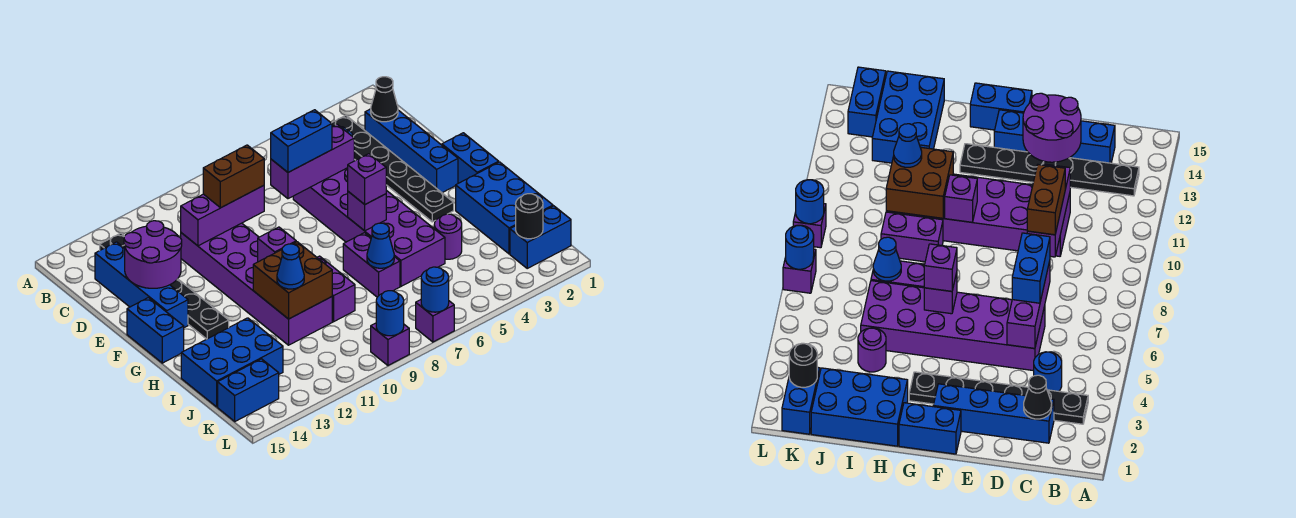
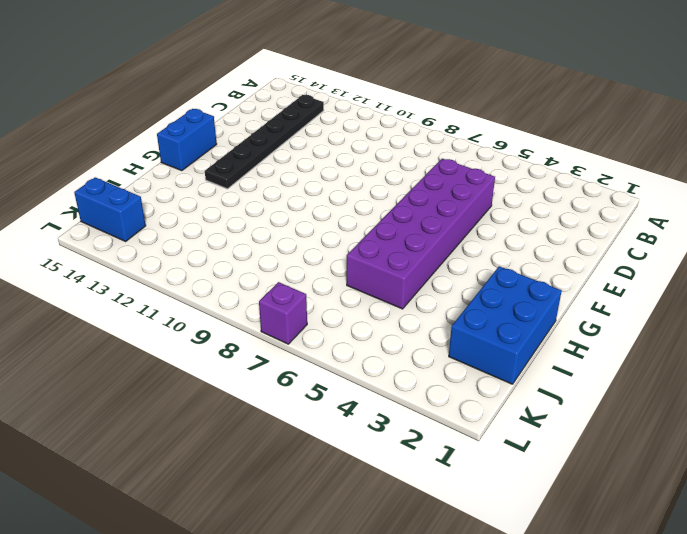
none -> black 1x6 plate [332,115,454,222]
none -> blue 1x4 brick [365,109,458,193]
none -> blue 1x1 round brick [1034,352,1062,391]
none -> blue 1x4 brick [95,242,188,328]

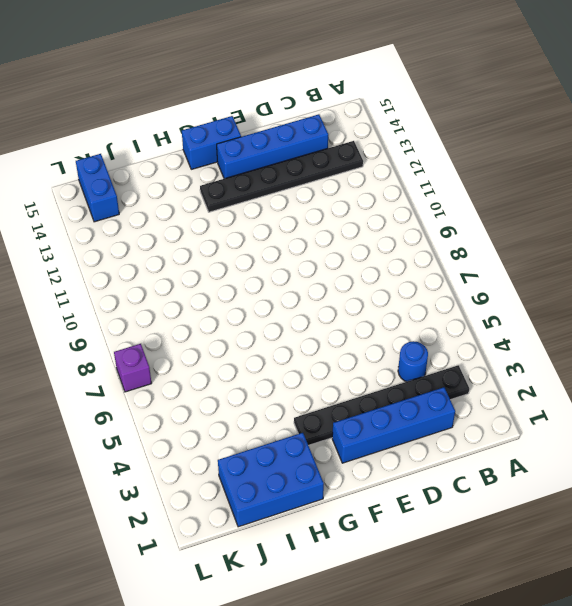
none -> purple 2x6 brick [293,168,445,286]
none -> purple 2x6 brick [181,223,332,345]
none -> blue 1x2 brick [442,133,499,183]
none -> purple 1x2 brick [343,233,400,297]

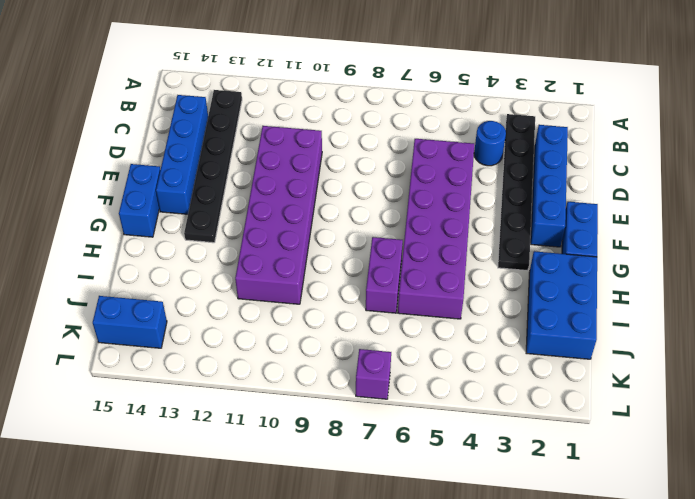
none -> purple 1x2 brick [317,256,355,322]
none -> purple 1x1 round brick [434,214,462,259]
none -> blue 2x3 brick [181,318,283,407]
none -> blue 1x2 brick [510,206,571,268]

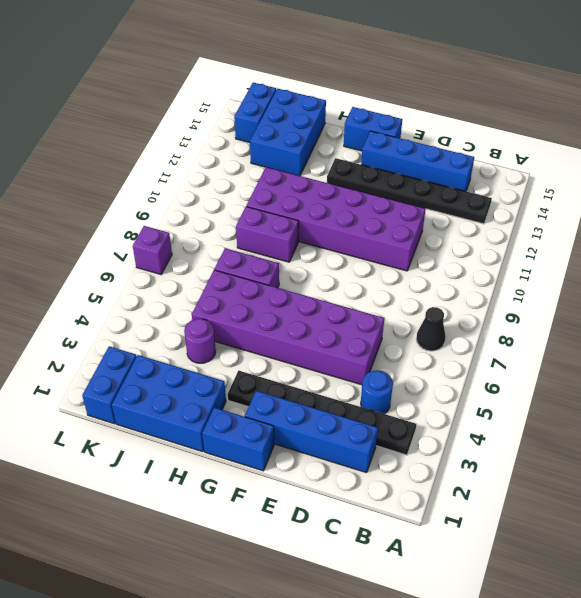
black 1x1 cone [416,307,446,351] -> black 1x1 cone moved to [371,77,398,122]
none -> purple 1x1 brick [371,323,409,365]
none -> purple 1x3 brick [271,124,354,199]
none -> purple 1x3 brick [181,185,264,246]
none -> purple 2x2 round brick [124,221,182,288]

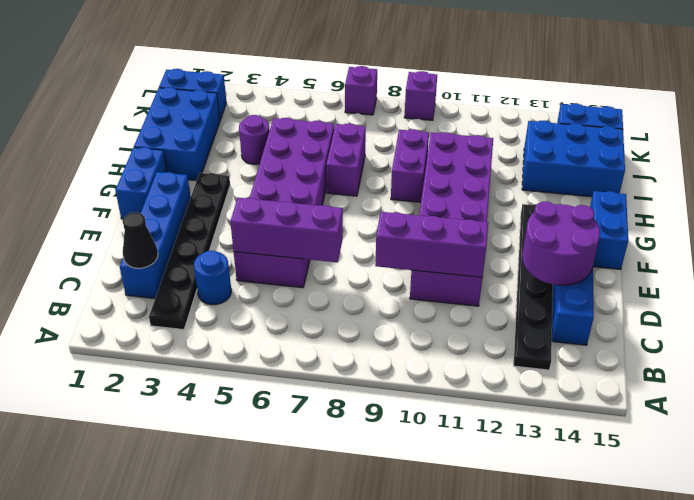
none -> purple 1x1 brick [348,192,386,231]
none -> purple 1x1 brick [258,227,296,262]
none -> brown 2x2 brick [253,242,332,319]
none -> blue 1x1 cone [367,223,394,268]

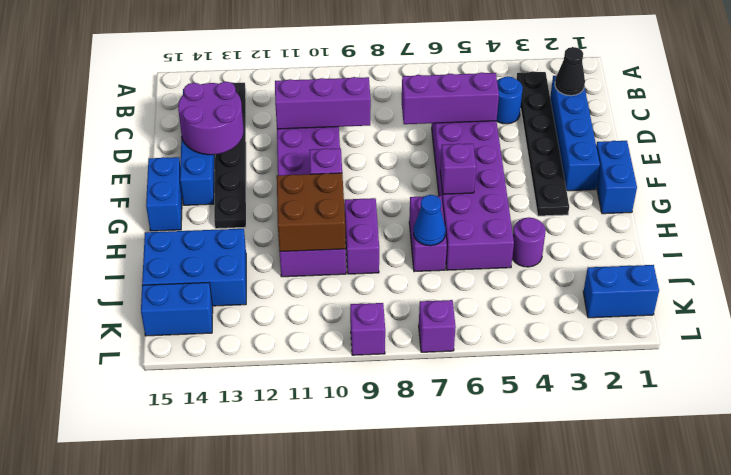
none -> blue 2x3 brick [456,162,553,254]
none -> black 1x1 round brick [516,194,543,239]
none -> blue 1x1 round brick [421,267,449,312]
none -> blue 1x1 round brick [376,291,404,336]

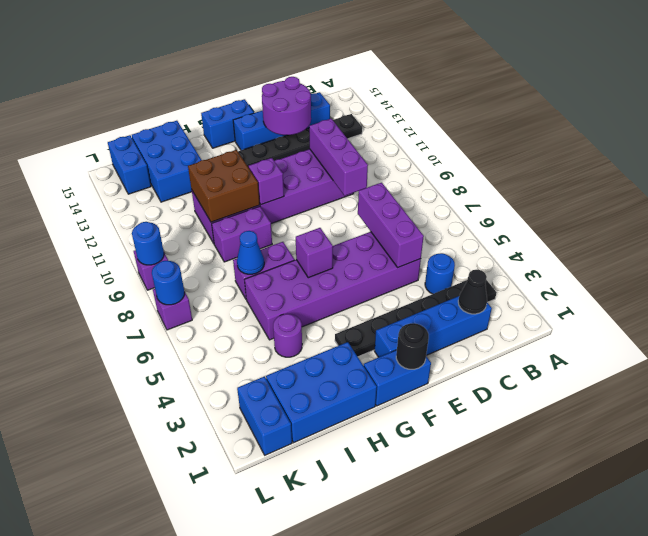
black 1x1 round brick [396,323,429,369] -> black 1x1 round brick moved to [516,194,543,239]
none -> blue 1x2 brick [271,110,332,172]
none -> brown 1x2 brick [203,145,264,208]
none -> purple 1x1 brick [348,154,386,204]
none -> blue 1x1 cone [277,244,304,289]

